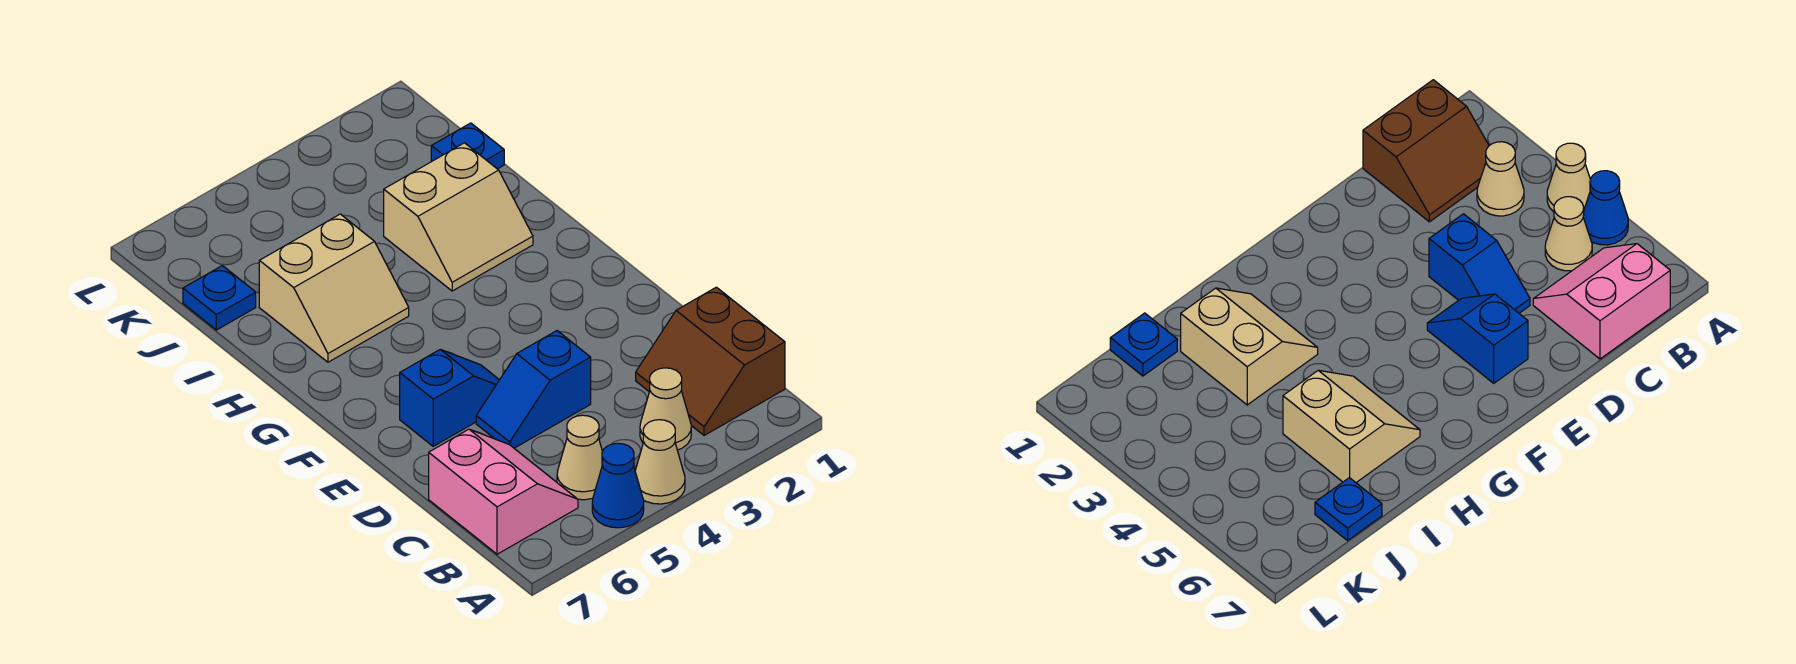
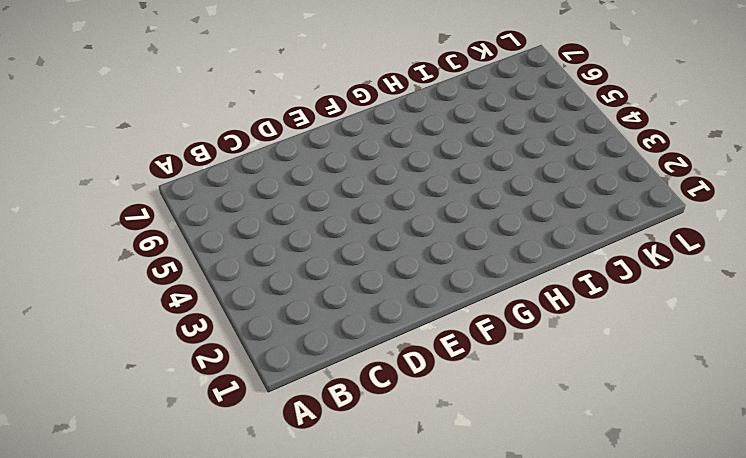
none -> tan 1x1 cone [635,420,685,504]
none -> blue 1x1 cone [592,443,644,528]
none -> brown 2x2 slope [636,287,785,435]

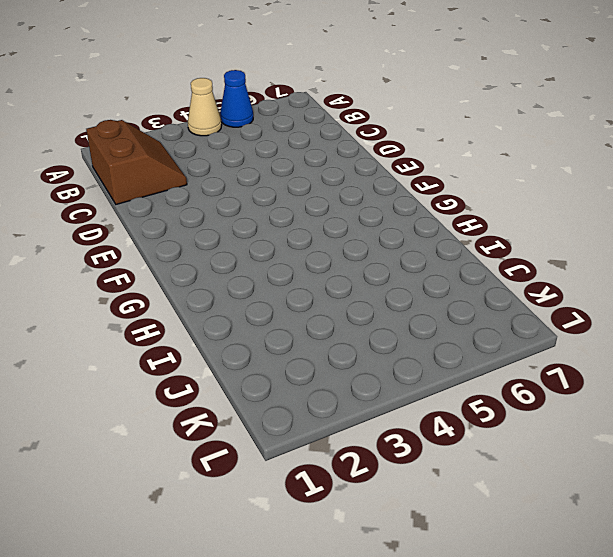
none -> tan 1x1 cone [640,368,691,450]
none -> tan 1x1 cone [557,415,602,500]
none -> pink 2x2 slope [429,429,578,554]

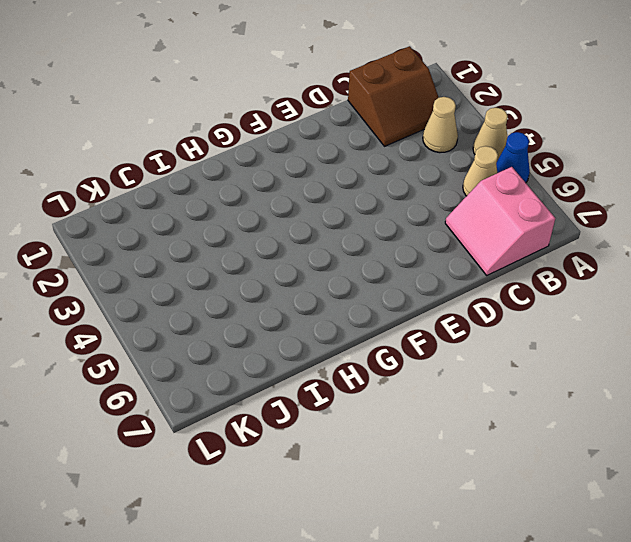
pink 2x2 slope [445,167,555,275] -> pink 2x2 slope turned to [429,429,578,554]
none -> blue 1x2 slope [476,331,591,448]
none -> blue 1x2 slope [400,350,499,446]
none -> tan 2x2 slope [384,143,533,291]

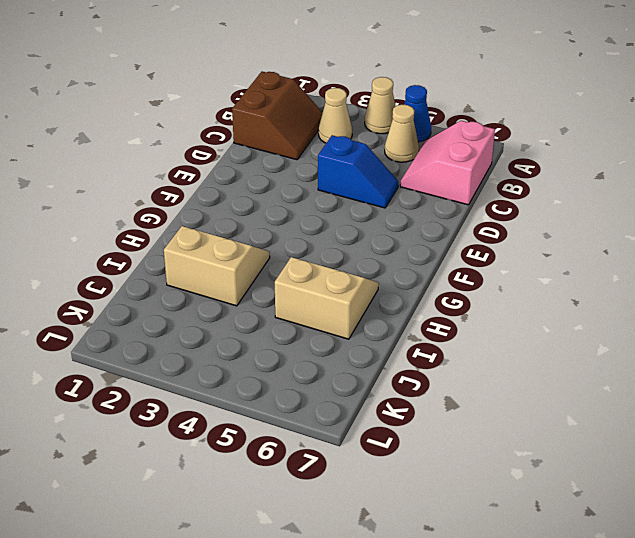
none -> blue 1x2 slope [400,350,499,446]
none -> blue 1x1 plate [431,123,504,169]
none -> blue 1x1 plate [183,266,256,330]

